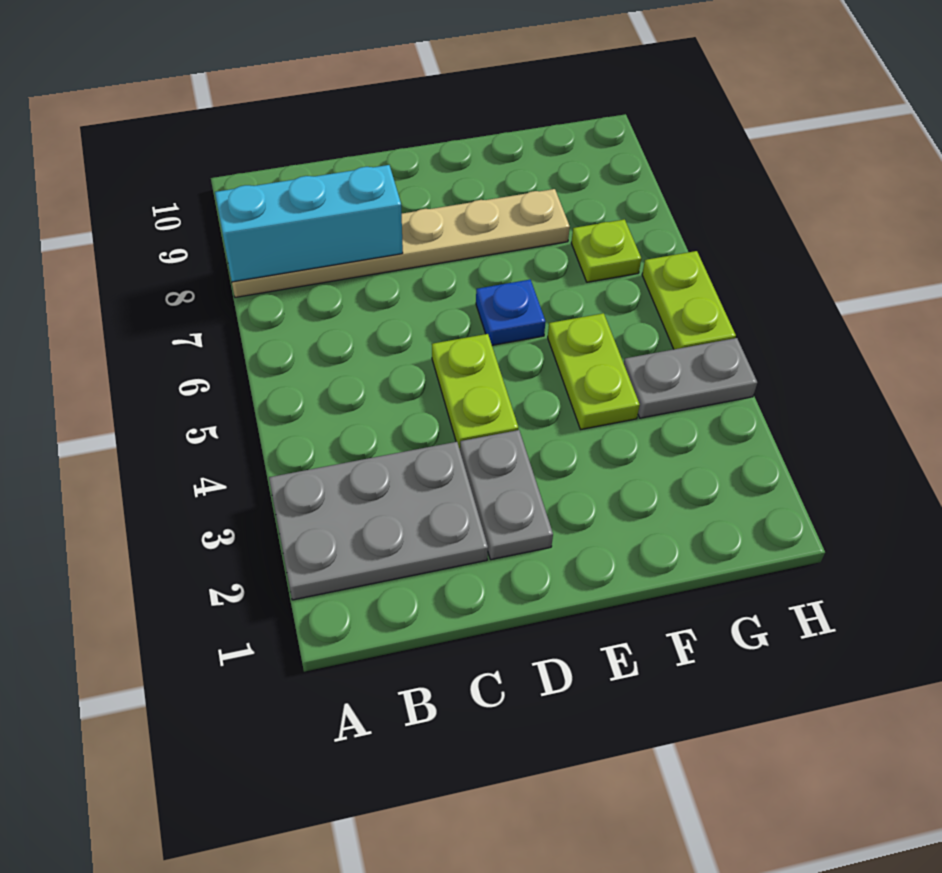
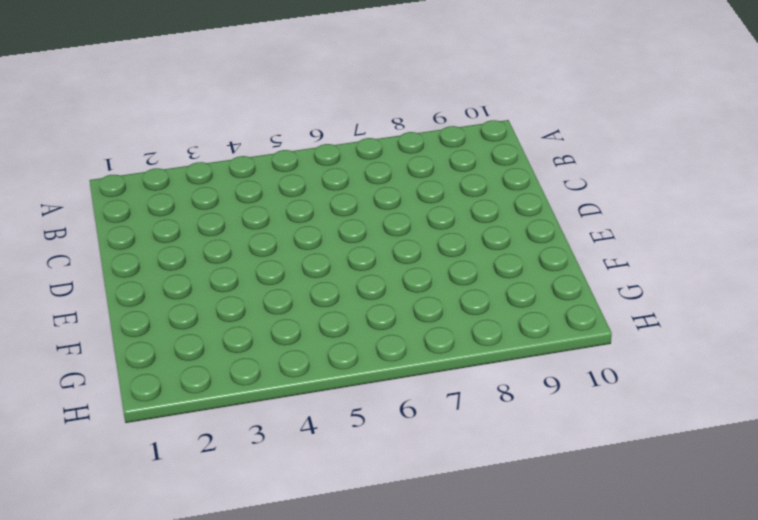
none -> grey 2x3 plate [269,442,488,600]
none -> tan 1x6 plate [232,189,570,297]

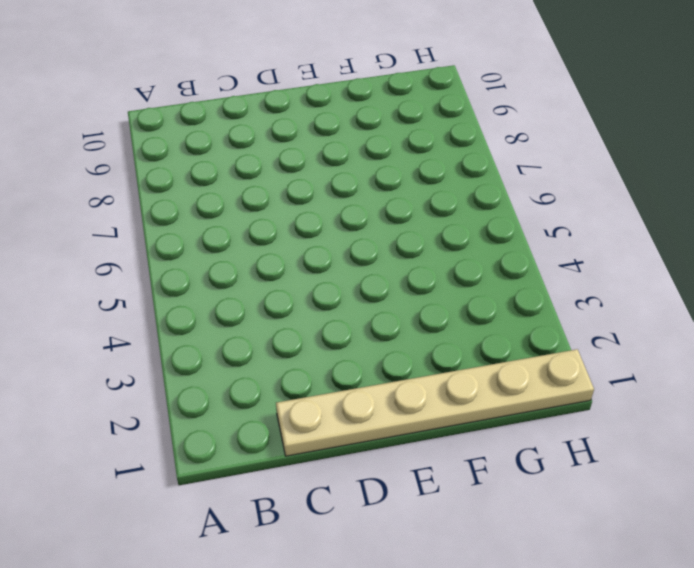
tan 1x6 plate [276,349,594,456] -> tan 1x6 plate moved to [232,189,570,297]
none -> grey 2x3 plate [269,442,488,600]
none -> grey 1x2 plate [460,430,553,560]

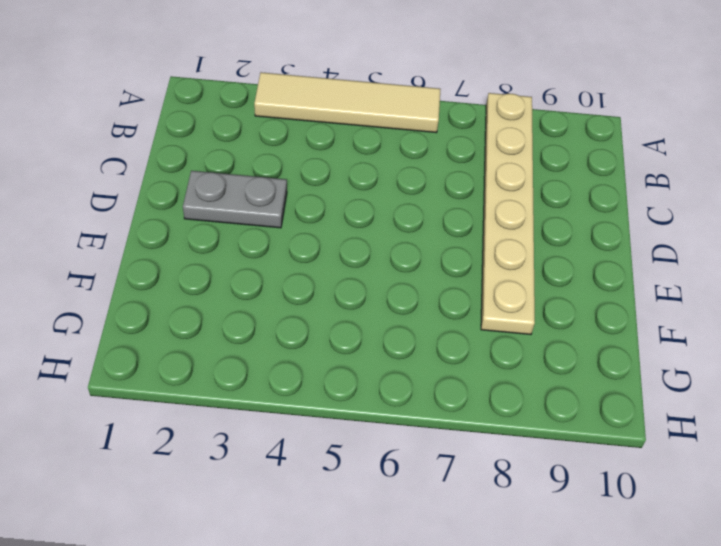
tan 1x4 tile [254,72,441,133] -> grey 2x3 plate [269,442,488,600]
none -> lime 1x2 plate [432,334,518,449]
none -> blue 1x1 plate [476,280,546,345]

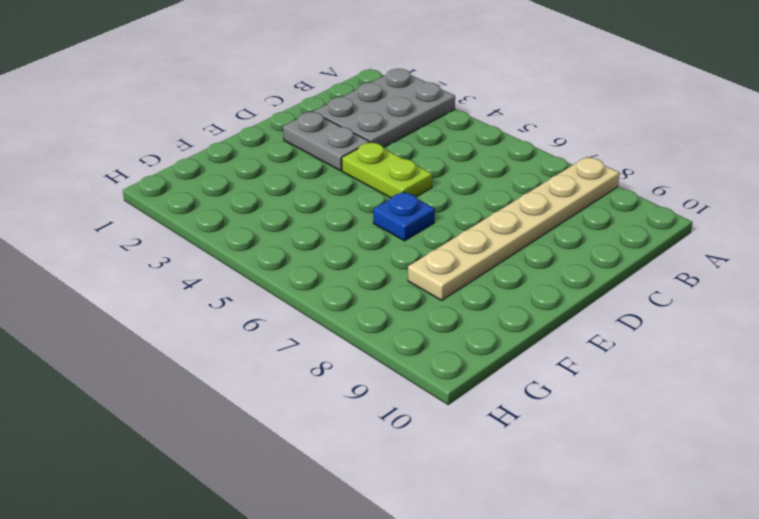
none -> lime 1x2 plate [548,313,640,429]
none -> grey 1x2 plate [624,338,757,418]

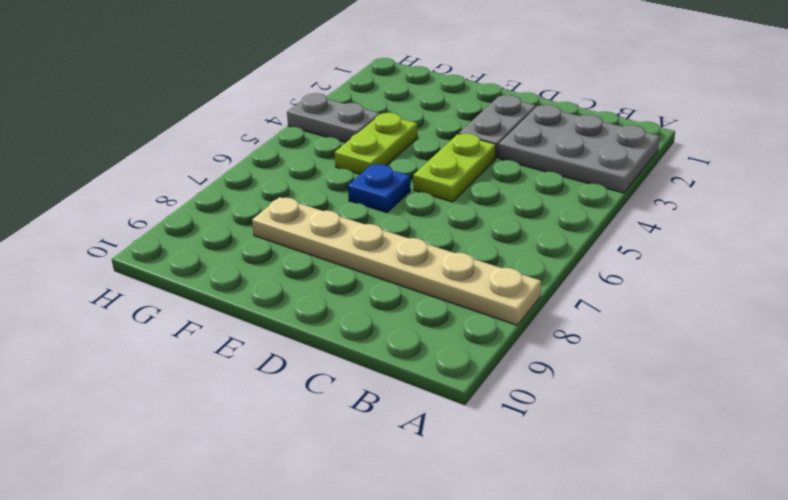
none -> lime 1x1 plate [571,219,641,282]
none -> lime 1x2 plate [642,251,736,349]

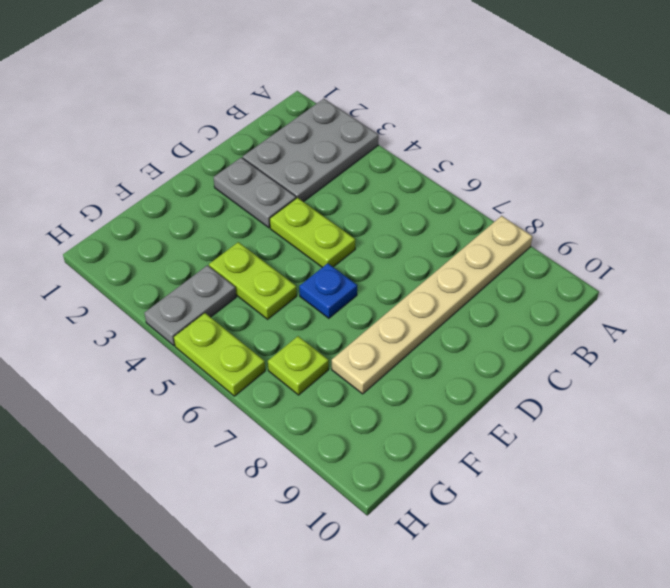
none -> cyan 1x3 brick [215,165,403,282]

